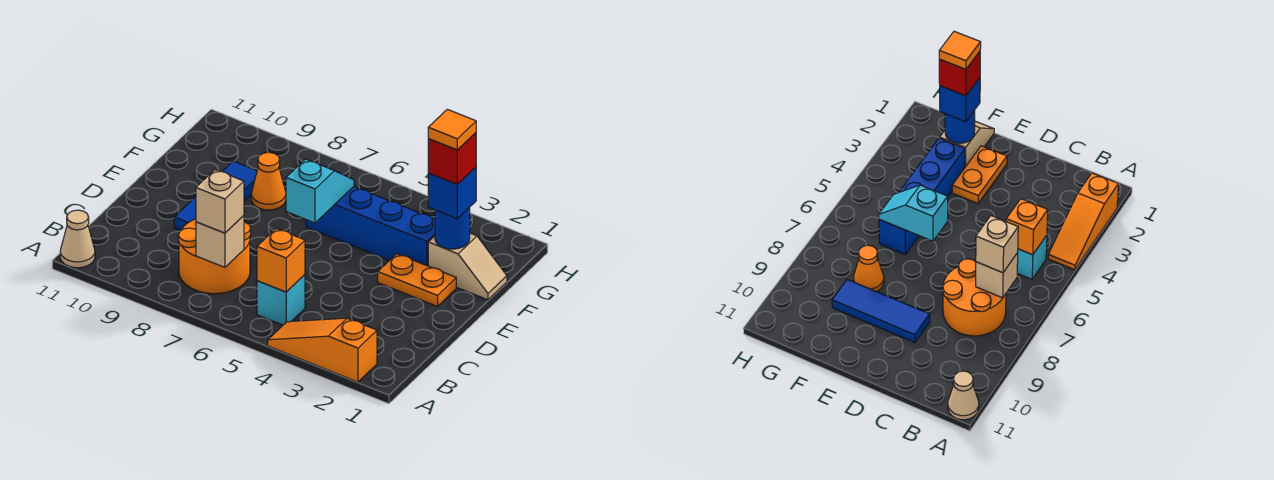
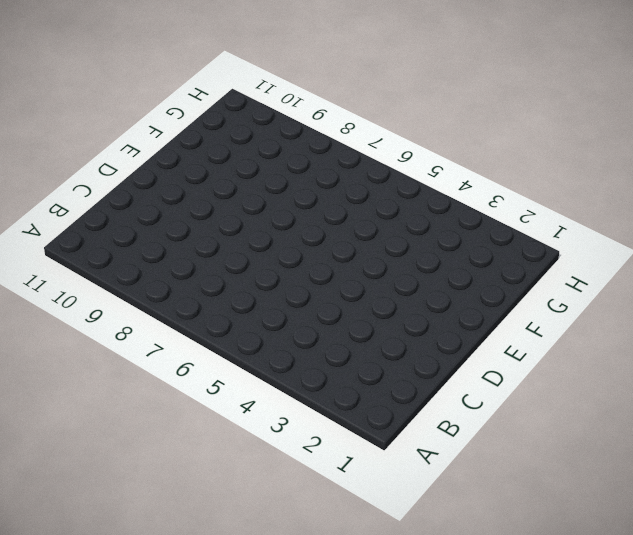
none -> orange 1x3 slope [268,318,377,382]
none -> tan 1x1 cone [60,210,95,268]
none -> cyan 1x1 brick [257,275,305,325]

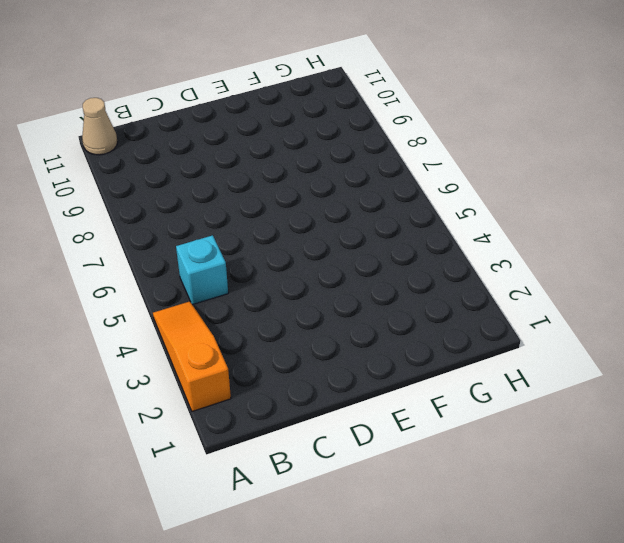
none -> orange 2x2 round brick [178,219,251,294]
none -> blue 1x3 tile [174,161,257,231]
none -> orange 1x2 plate [378,254,456,306]

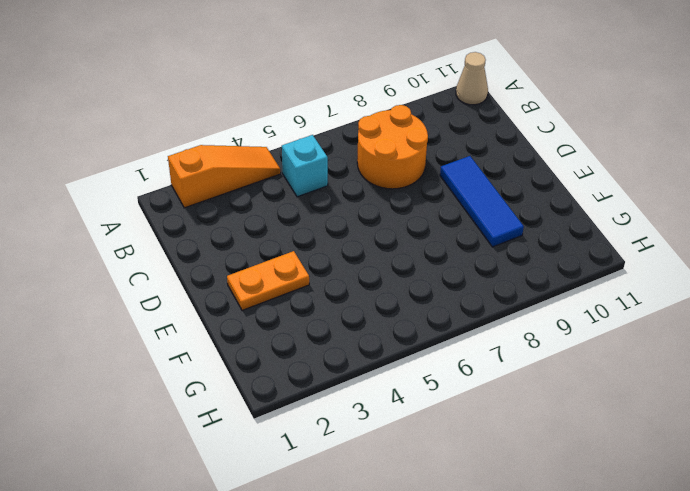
none -> tan 1x2 slope [428,233,507,300]
none -> blue 1x4 brick [306,187,435,266]
none -> orange 1x1 cone [251,152,286,210]

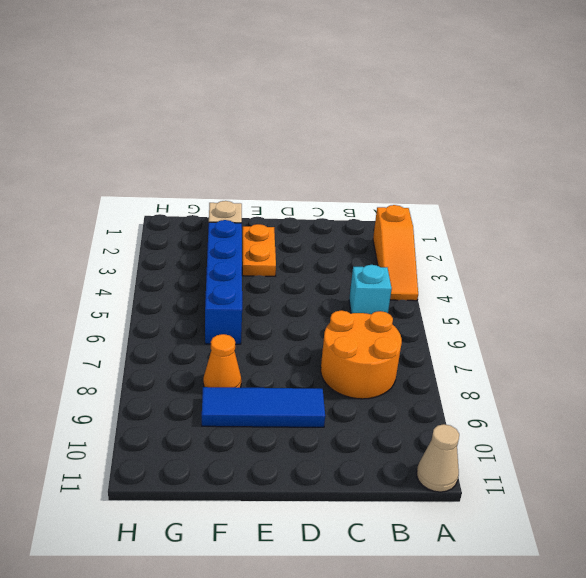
none -> orange 1x1 brick [257,229,305,292]
none -> tan 1x1 brick [196,216,244,267]
none -> cyan 1x2 slope [286,159,354,223]

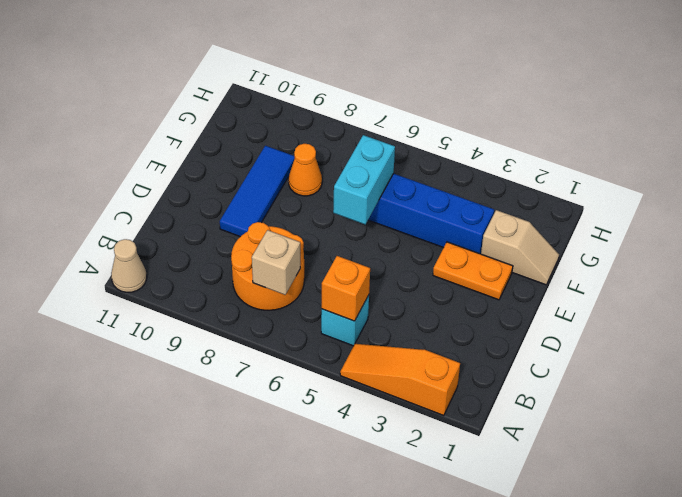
cyan 1x2 brick [333,135,395,224] -> cyan 1x2 slope [286,159,354,223]
none -> blue 1x1 round brick [435,207,470,249]
none -> tan 1x1 brick [196,170,244,233]
none -> blue 1x1 brick [428,167,476,219]

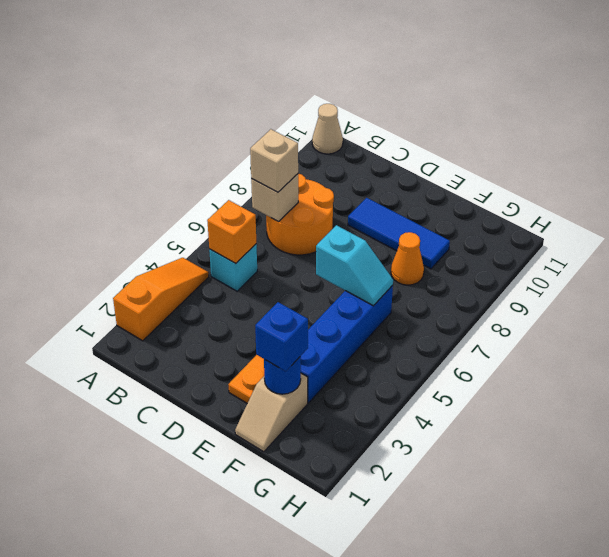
none -> red 1x1 brick [428,133,476,184]
none -> orange 1x1 tile [428,109,476,150]

